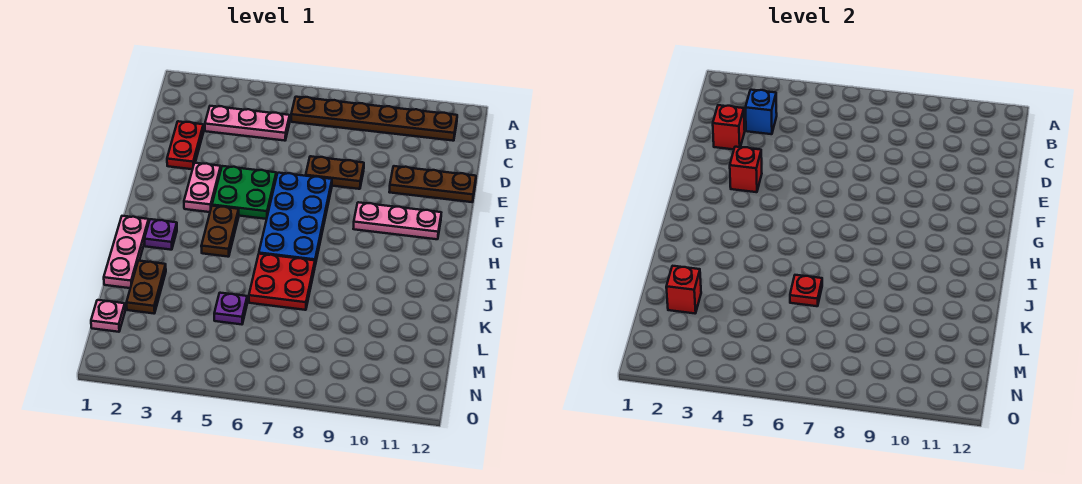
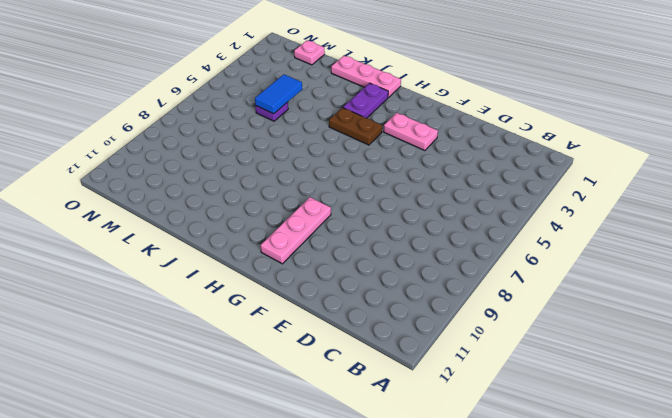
purple 1x2 plate [343,83,388,118] -> purple 1x1 plate [144,219,177,250]
blue 1x2 tile [255,74,302,114] -> none
none -> brown 1x6 plate [291,97,457,141]
none -> pink 1x3 plate [205,106,290,141]
none -> red 1x2 plate [167,121,204,169]

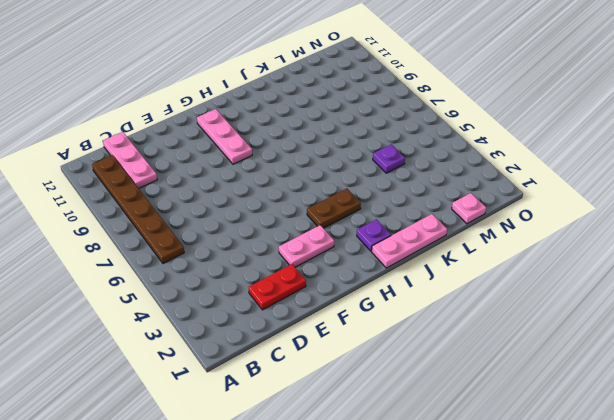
pink 1x3 plate [103,132,157,189] -> pink 1x3 plate moved to [205,106,290,141]
none -> brown 1x2 plate [306,156,364,189]
none -> brown 1x3 plate [389,166,476,202]
none -> green 2x2 plate [212,166,276,219]

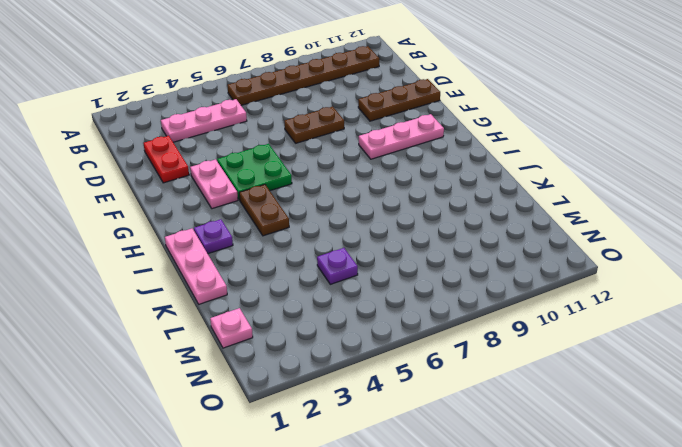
none -> blue 2x4 plate [259,173,332,265]
none -> red 2x2 plate [249,254,315,310]
none -> brown 1x2 plate [126,261,166,313]

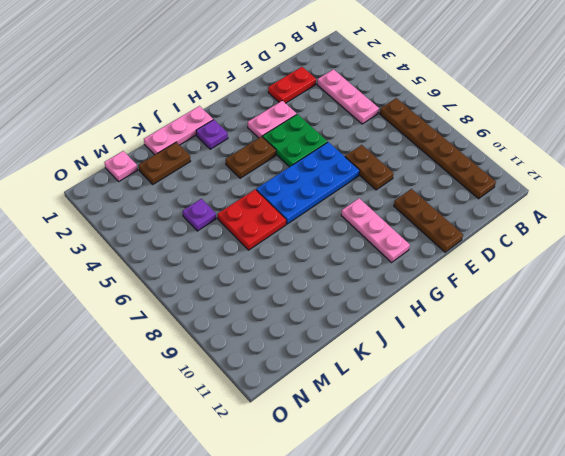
none -> blue 1x1 brick [745,90,777,134]
none -> red 1x1 brick [713,105,745,149]
none -> red 1x1 brick [730,147,762,192]

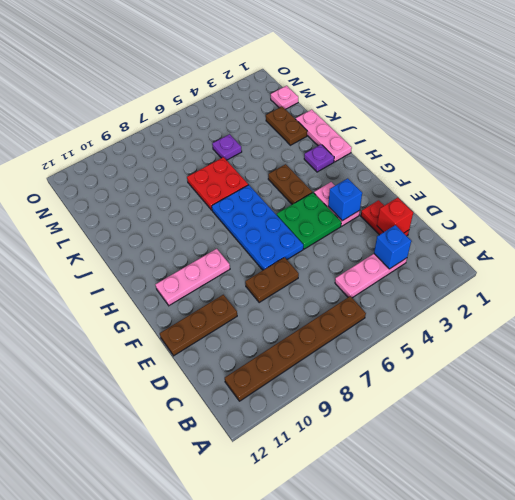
blue 1x1 brick [328,178,362,221] -> red 1x1 brick [730,147,762,192]
none -> red 1x1 plate [790,275,822,306]
none -> red 1x1 brick [666,266,701,313]

